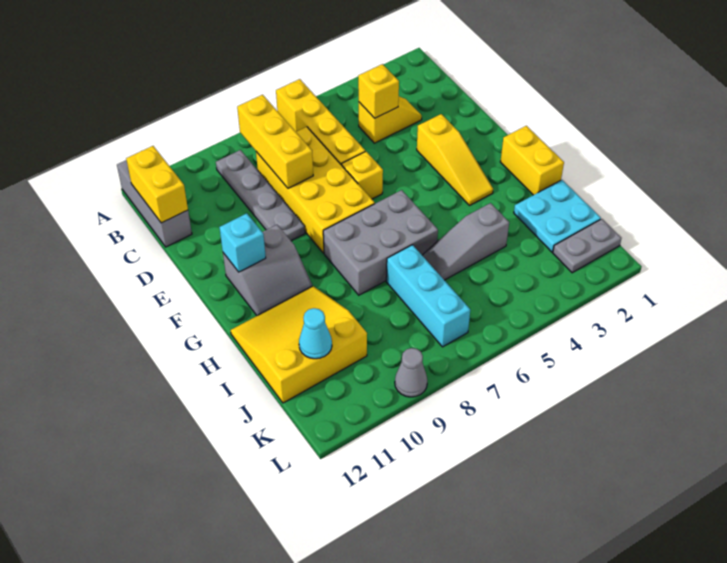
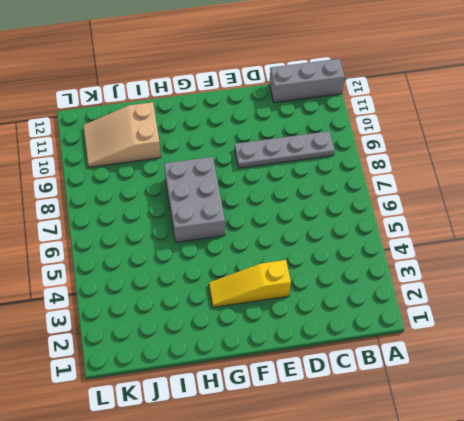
tan 2x3 slope [83,102,161,167] -> yellow 3x3 slope [231,286,367,403]
none -> yellow 1x4 brick [276,79,365,165]
none -> yellow 1x2 slope [359,97,422,143]
none -> yellow 2x4 brick [256,127,375,253]

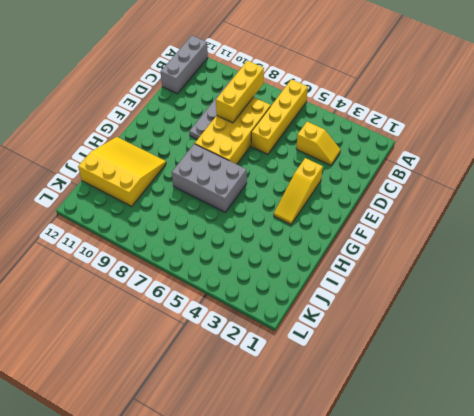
none -> yellow 1x1 brick [342,151,383,199]
none -> grey 2x2 slope [223,225,312,316]
none -> yellow 1x2 brick [500,126,564,195]

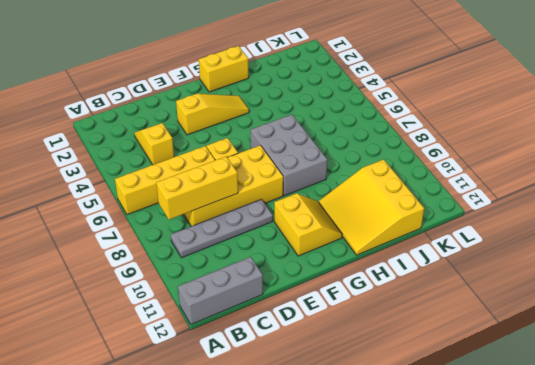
yellow 2x2 slope [274,193,342,256] -> grey 2x2 slope [223,225,312,316]
none -> cyan 2x2 plate [514,180,601,252]
none -> grey 1x3 slope [422,203,509,280]
none -> cyan 1x3 brick [386,245,470,347]

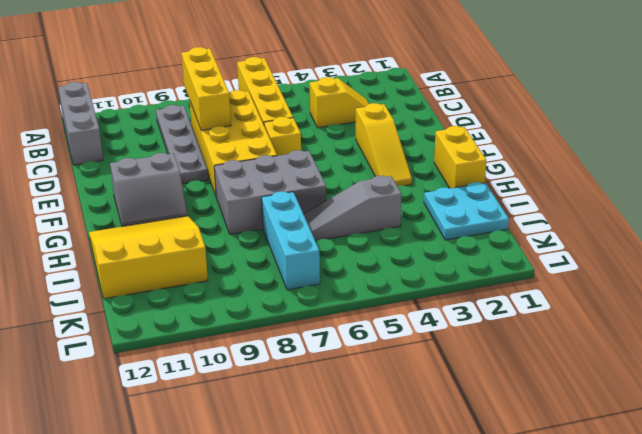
none -> grey 1x2 plate [553,219,622,273]
none -> grey 1x1 cone [395,348,427,397]
none -> yellow 1x2 brick [126,146,188,223]

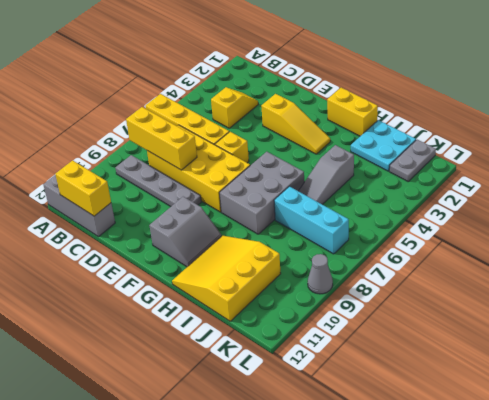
none -> yellow 1x1 brick [358,64,399,118]
none -> cyan 1x1 brick [219,213,266,272]
none -> cyan 1x1 cone [299,308,332,359]

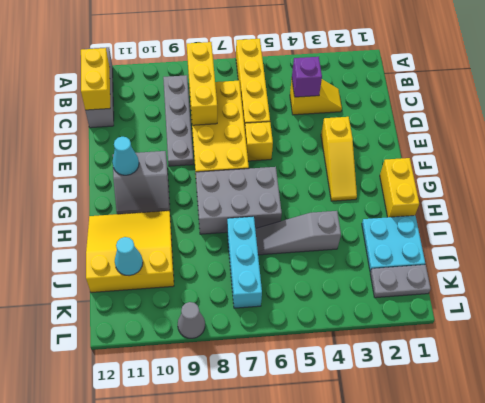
purple 1x1 brick [292,57,322,97] -> yellow 1x1 brick [358,64,399,118]
cyan 1x1 cone [112,137,139,175] -> cyan 1x1 brick [219,213,266,272]

